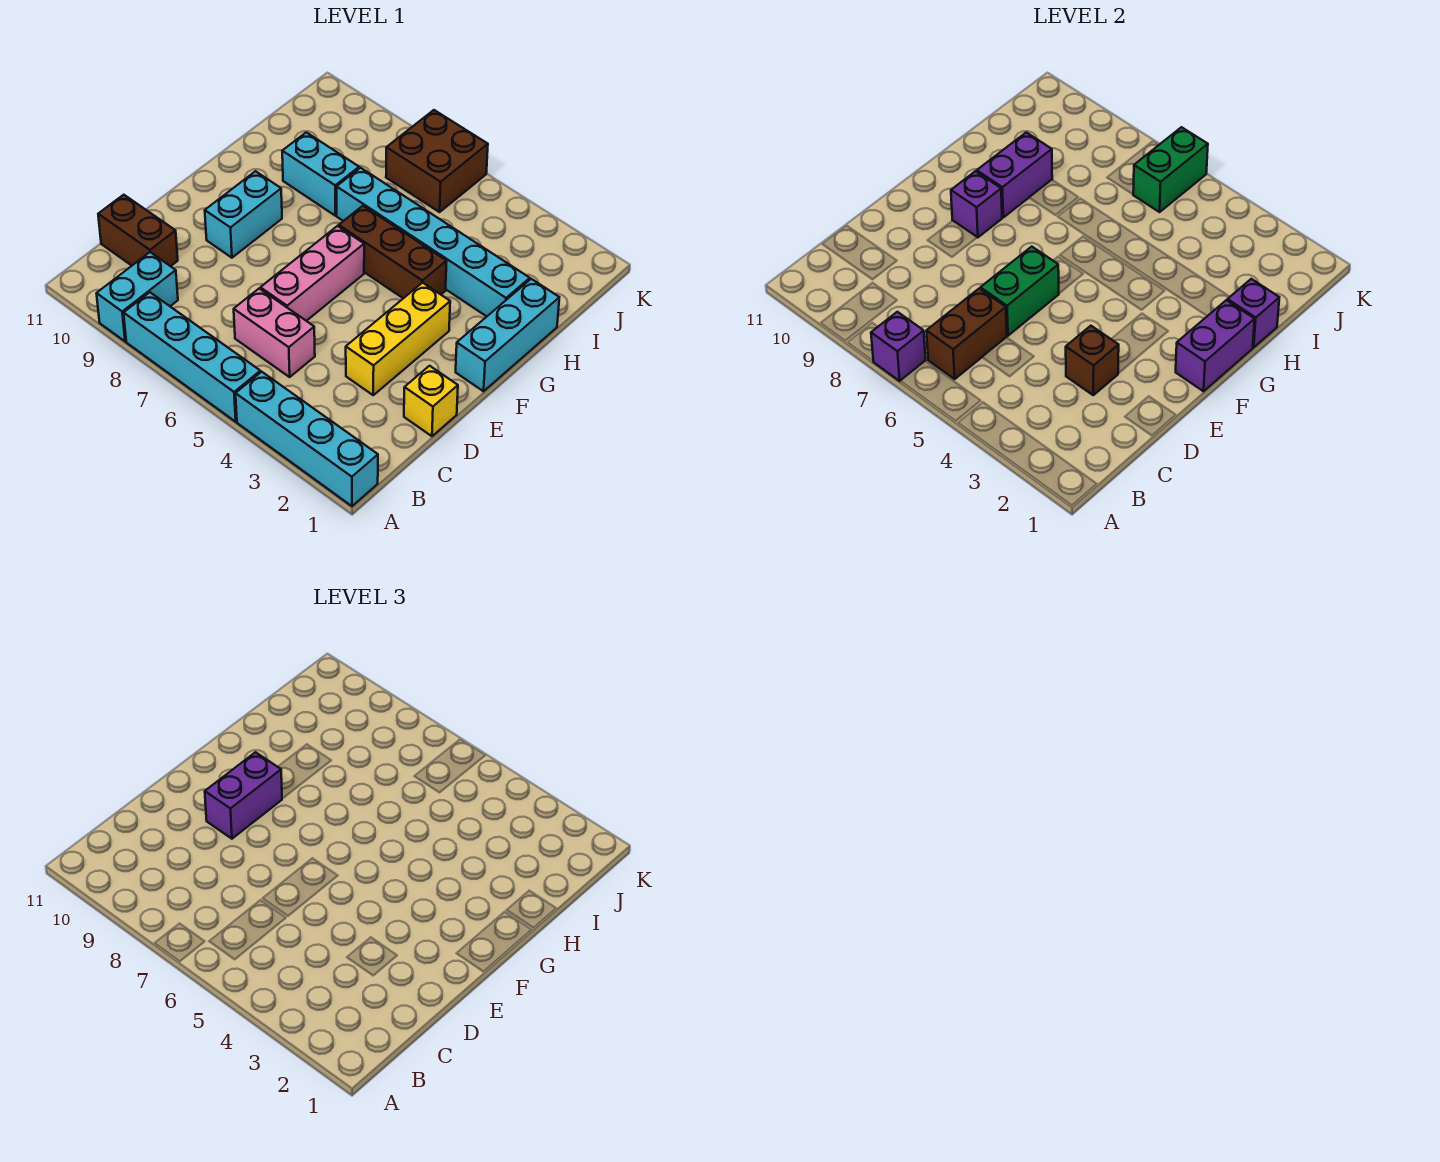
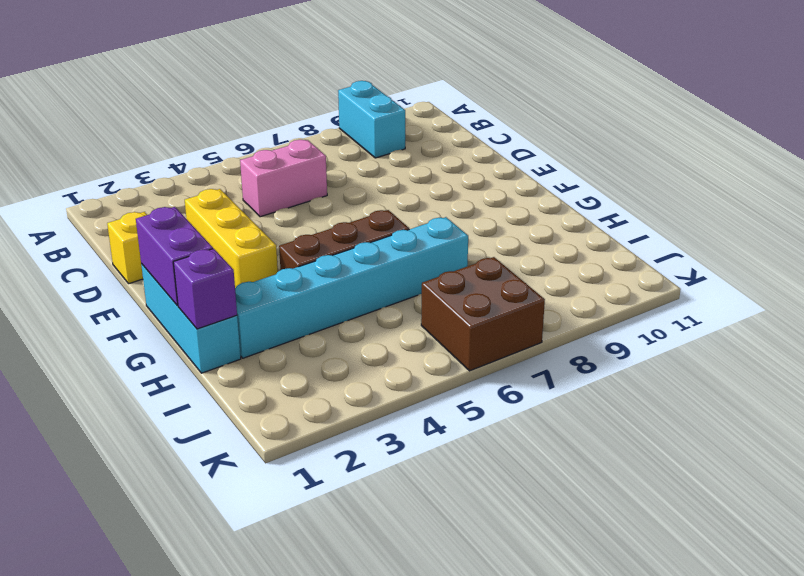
none -> cyan 1x4 brick [236,372,378,506]
none -> cyan 1x4 brick [124,292,260,422]
none -> brown 1x2 brick [98,195,178,266]

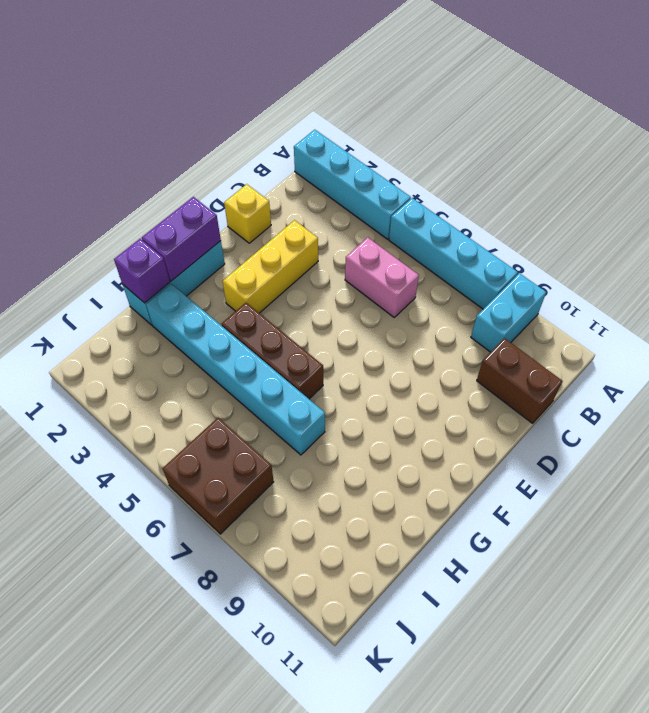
none -> pink 1x3 brick [260,226,364,321]
none -> cyan 1x2 brick [205,171,282,258]
none -> cyan 1x2 brick [282,132,359,216]

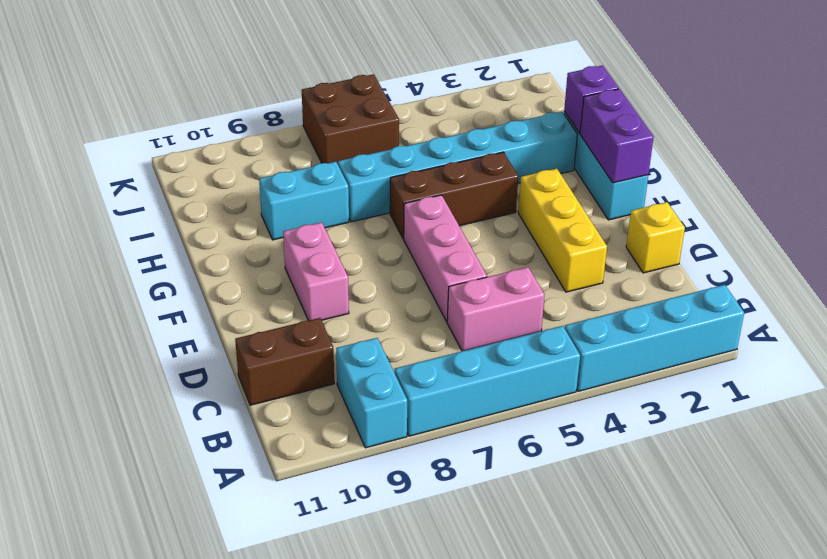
pink 1x2 brick [283,222,349,321] -> cyan 1x2 brick [205,171,282,258]
none -> purple 1x1 brick [871,312,926,381]
none -> brown 1x2 brick [926,289,1007,379]
none -> brown 1x1 brick [1066,326,1119,395]

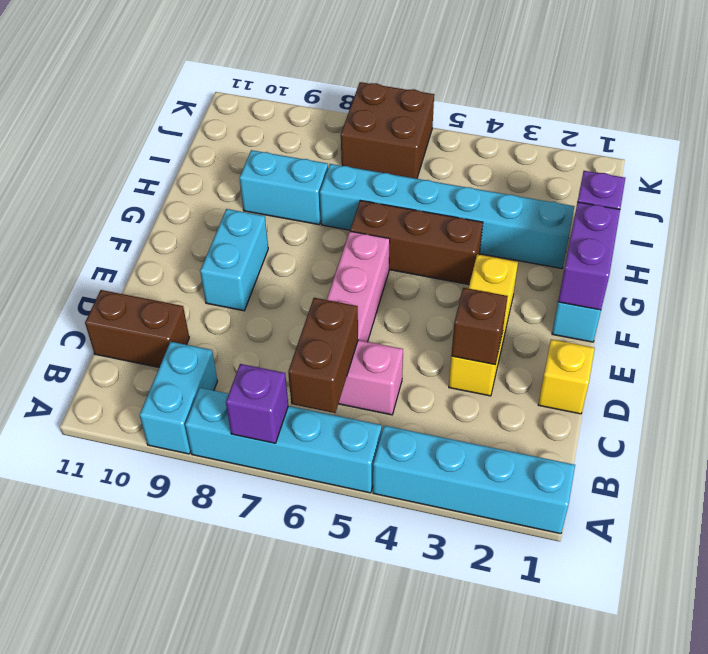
none -> green 1x2 brick [980,247,1059,336]
none -> purple 1x1 brick [951,171,1002,237]
none -> purple 1x2 brick [977,132,1052,217]

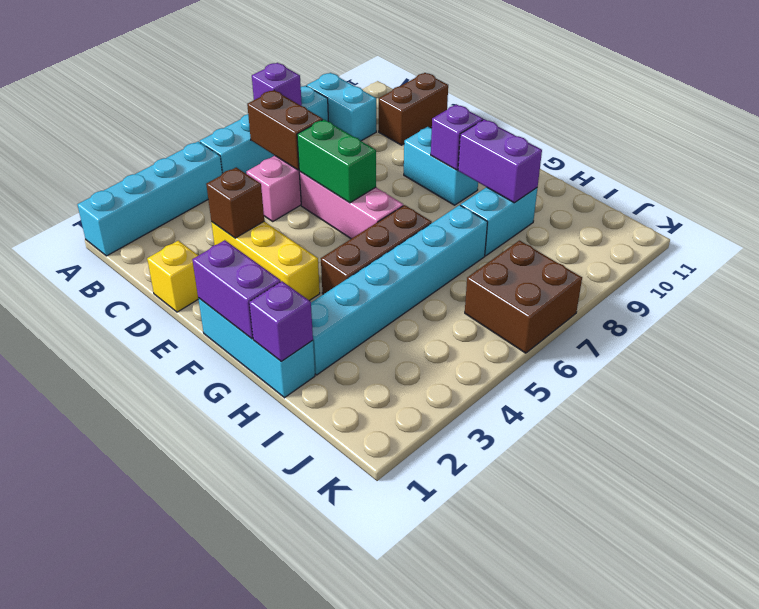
none -> green 1x2 brick [1133,127,1208,212]
none -> purple 1x2 brick [205,752,282,839]

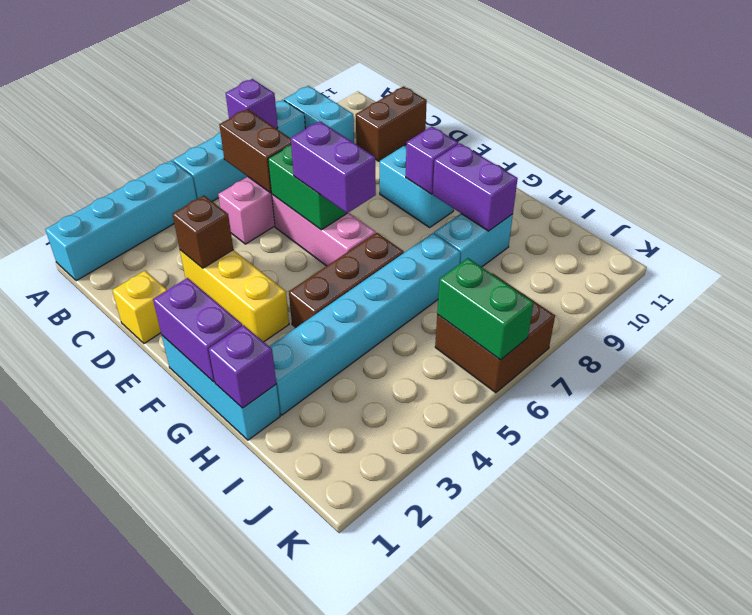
purple 1x2 brick [291,121,376,213] -> purple 1x2 brick moved to [205,752,282,839]

